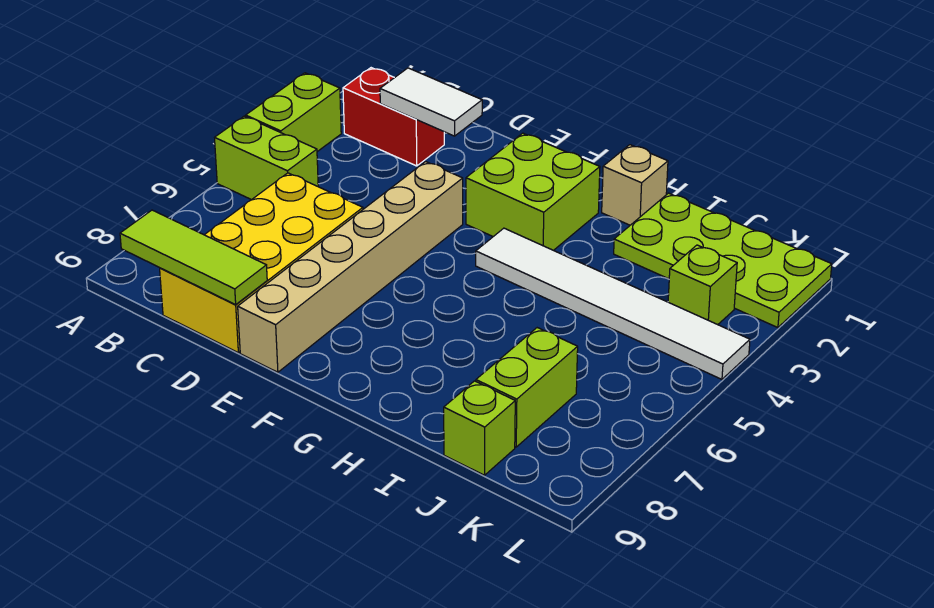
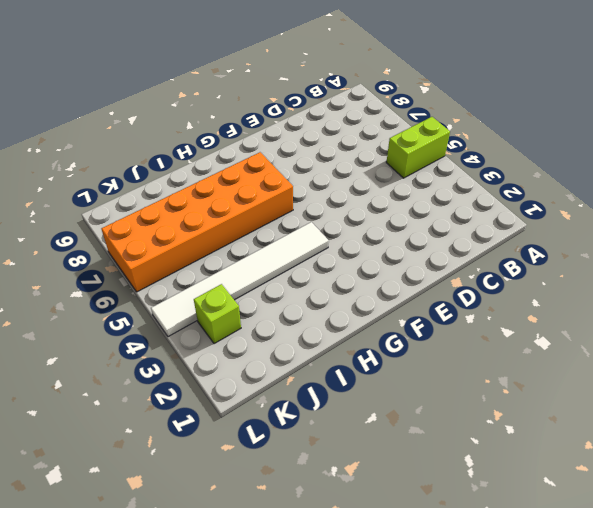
orange 2x6 brick [101,152,293,292] -> lime 1x2 brick [476,328,578,447]
none -> lime 1x2 brick [246,73,341,152]
none -> red 1x2 brick [343,68,444,166]
none -> yellow 2x4 brick [160,173,363,353]

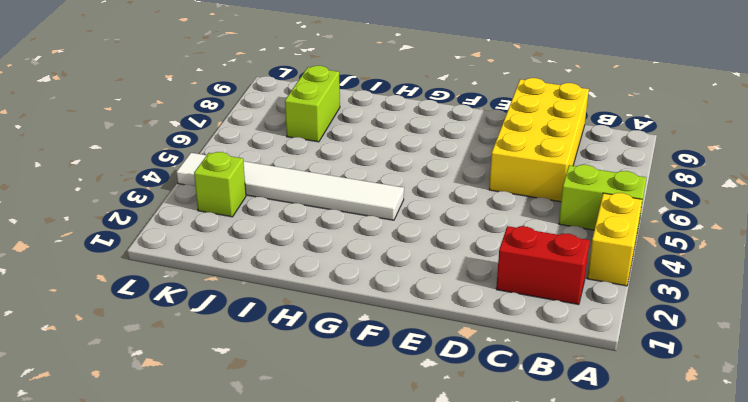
yellow 1x2 brick [587,193,642,286] -> lime 1x2 brick [246,73,341,152]
none -> tan 1x6 brick [238,162,463,372]
none -> lime 2x2 brick [466,133,600,250]
none -> tan 1x1 brick [602,145,668,225]

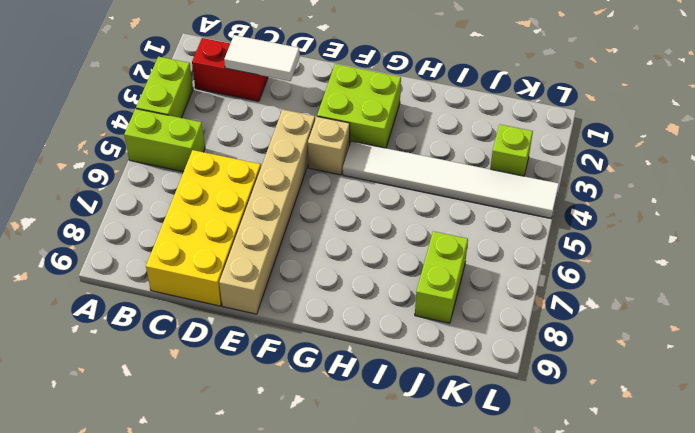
tan 1x1 brick [308,117,350,175] -> tan 1x1 brick moved to [602,145,668,225]
none -> lime 2x4 plate [614,193,832,328]
none -> lime 1x1 brick [444,381,515,475]
none -> lime 1x3 tile [120,210,267,305]

